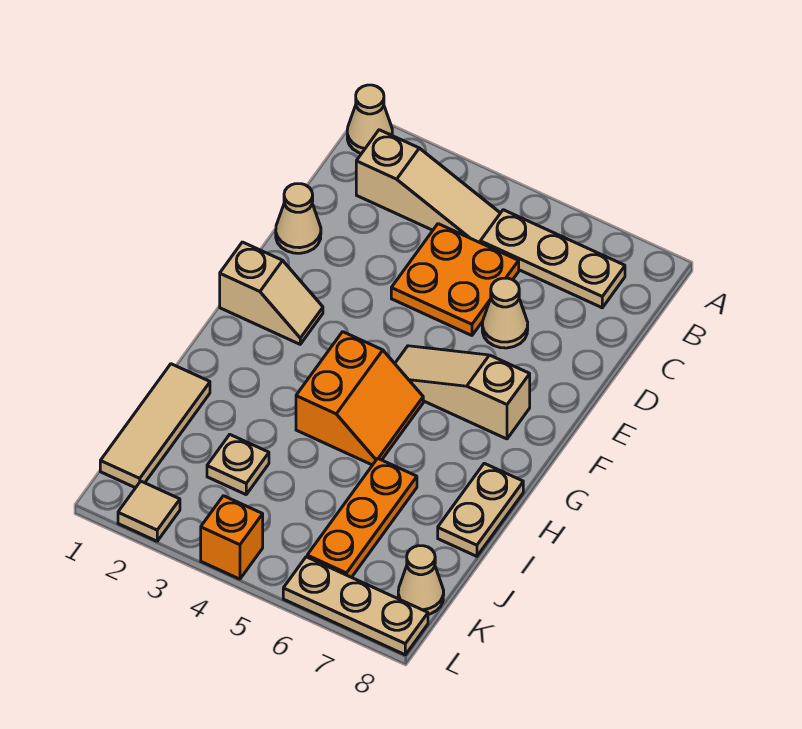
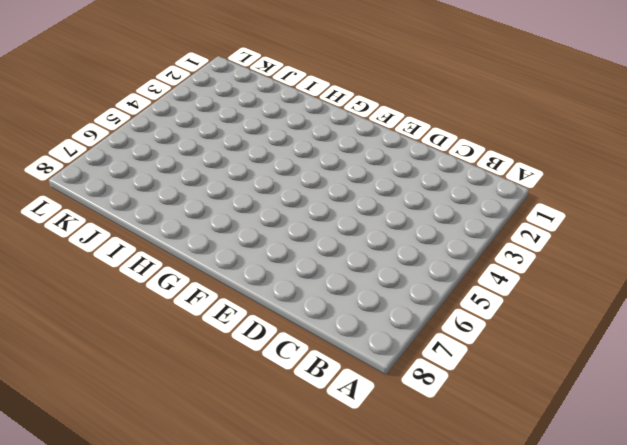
none -> tan 1x1 cone [347,85,392,154]
none -> tan 1x3 slope [356,130,500,243]
none -> tan 1x3 plate [480,210,625,308]

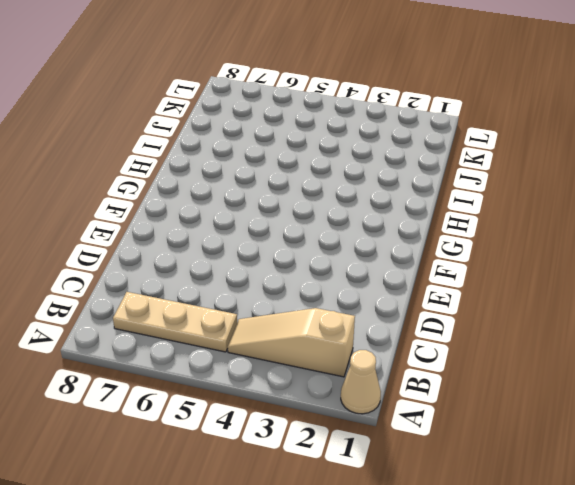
none -> orange 2x2 plate [391,224,519,335]
none -> tan 1x1 cone [276,184,321,253]
none -> tan 1x1 cone [482,278,528,348]

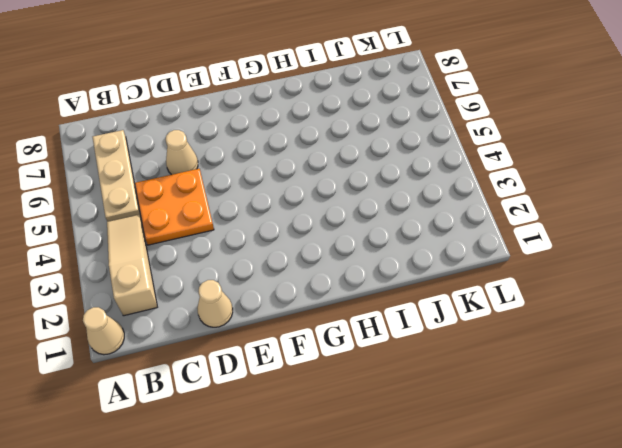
none -> tan 1x2 slope [220,242,323,344]
none -> tan 1x3 slope [395,346,530,439]
none -> orange 2x2 slope [296,332,423,465]

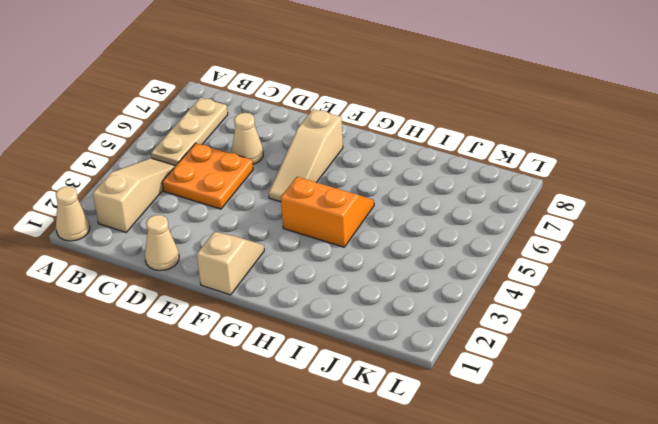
none -> tan 1x2 plate [438,463,523,556]
none -> tan 1x3 tile [100,364,210,488]
none -> orange 1x3 plate [307,458,417,577]

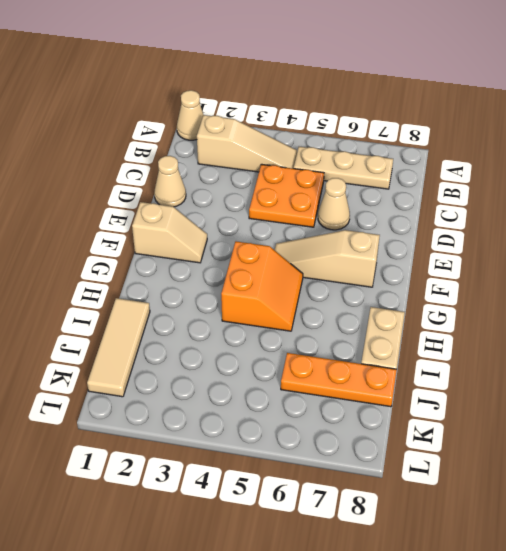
orange 1x3 plate [281,353,397,407] -> orange 1x3 plate turned to [307,458,417,577]
none -> tan 1x1 plate [207,435,269,494]
none -> tan 1x1 cone [398,546,444,614]
none -> tan 1x1 tile [118,481,180,541]

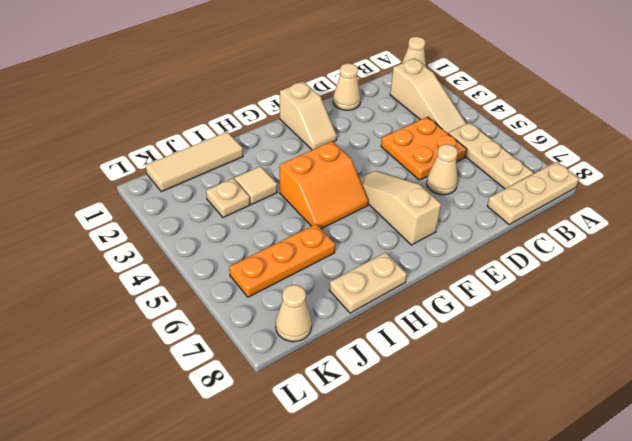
tan 1x3 plate [487,162,579,225] -> tan 1x3 plate turned to [283,557,428,655]
tan 1x1 tile [234,166,277,205] -> tan 1x1 tile moved to [118,481,180,541]
none -> orange 1x1 brick [201,496,263,579]

